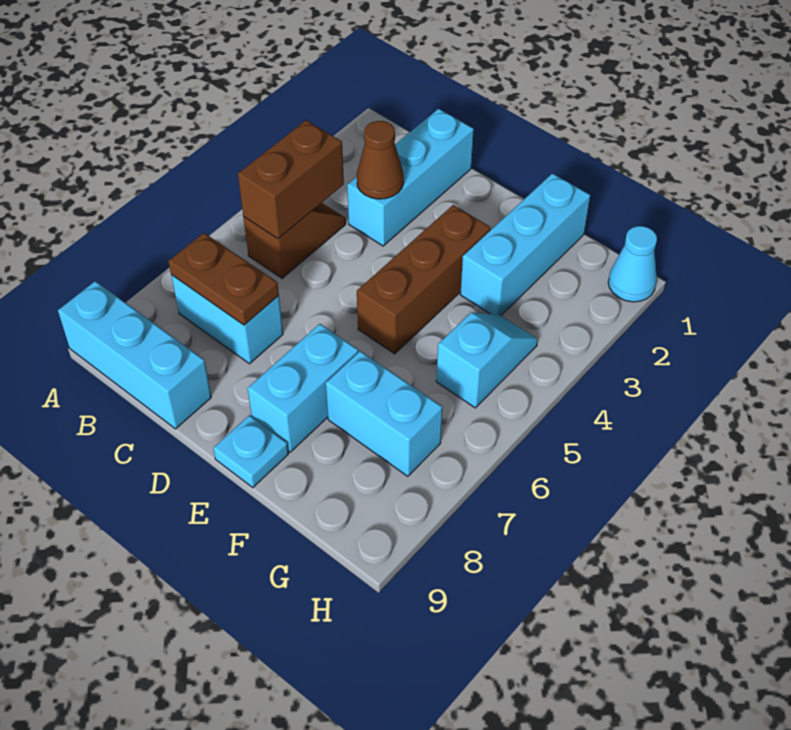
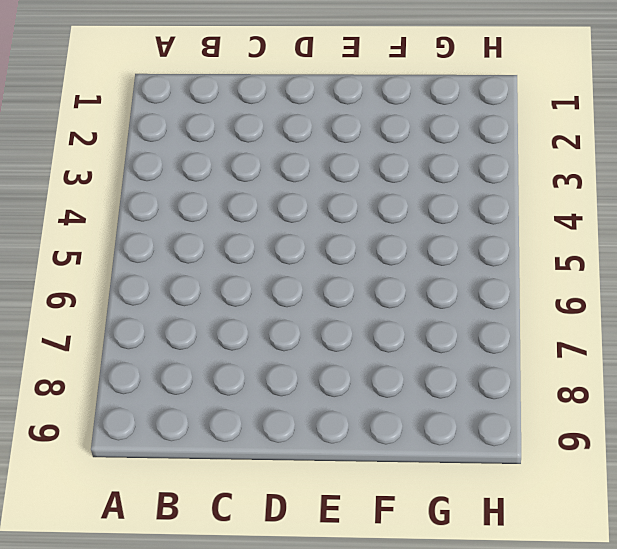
none -> cyan 1x3 brick [58,281,211,429]
none -> brown 1x2 slope [243,203,346,278]
none -> cyan 1x2 brick [171,275,283,364]

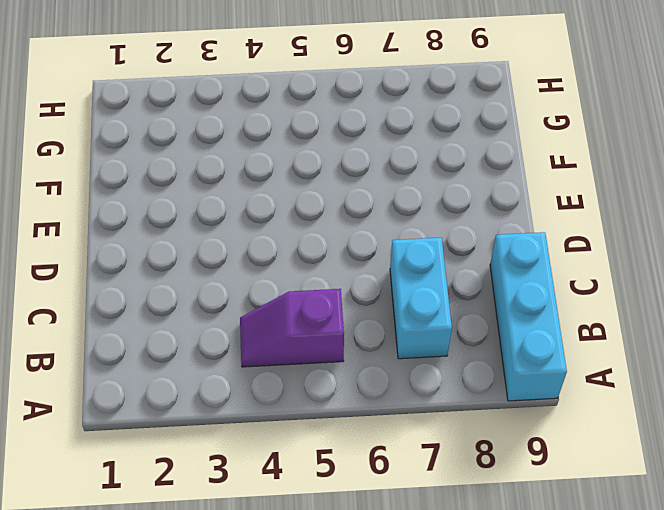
purple 1x2 slope [240,289,344,367] -> brown 1x2 slope [243,203,346,278]
none -> cyan 1x3 brick [347,109,474,246]
none -> brown 1x3 brick [357,205,491,354]
none -> cyan 1x2 brick [248,324,358,452]

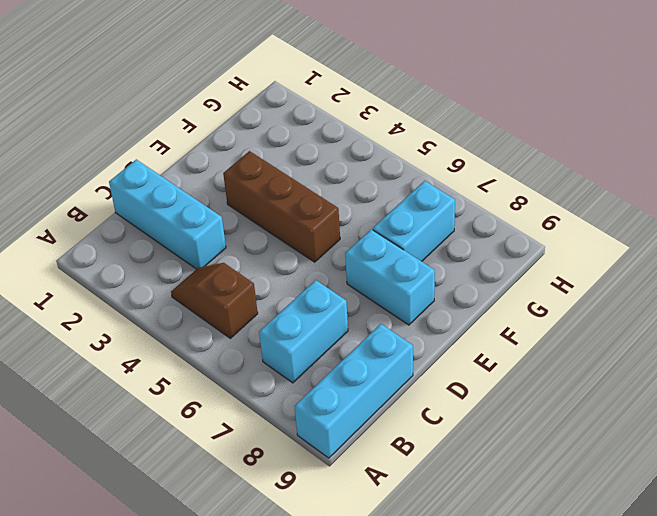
none -> cyan 1x1 plate [213,415,288,488]
none -> cyan 1x3 brick [460,173,590,315]
none -> cyan 1x2 slope [436,313,538,408]

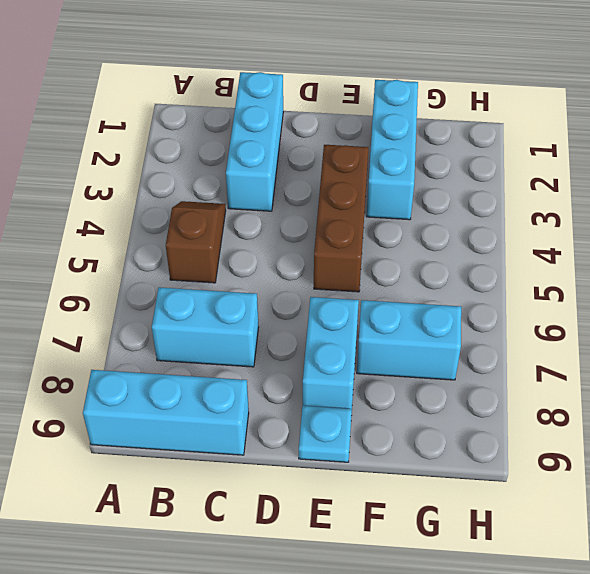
none -> cyan 1x2 slope [436,313,538,408]
none -> cyan 1x1 cone [608,226,657,302]
none -> brown 1x2 brick [238,120,344,239]

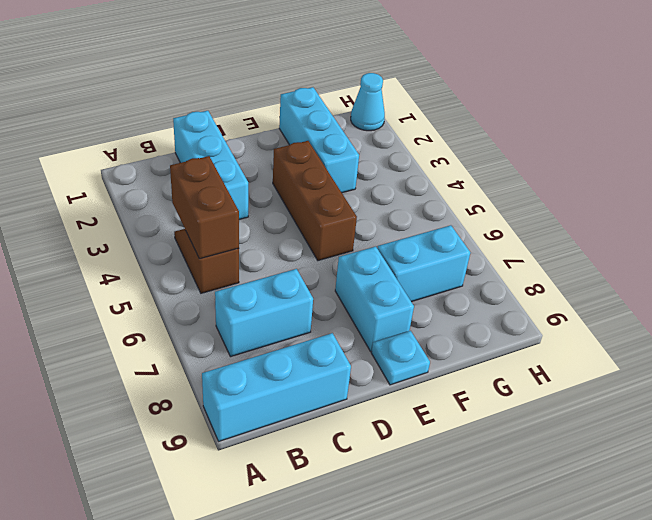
none -> cyan 1x2 slope [436,313,538,408]
none -> brown 1x2 plate [168,233,279,325]
none -> brown 1x1 cone [357,121,404,199]

